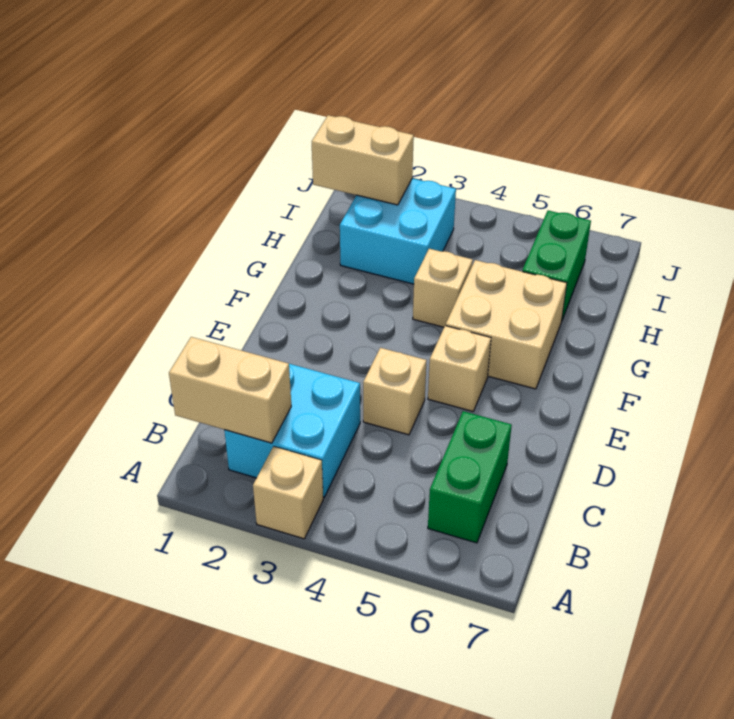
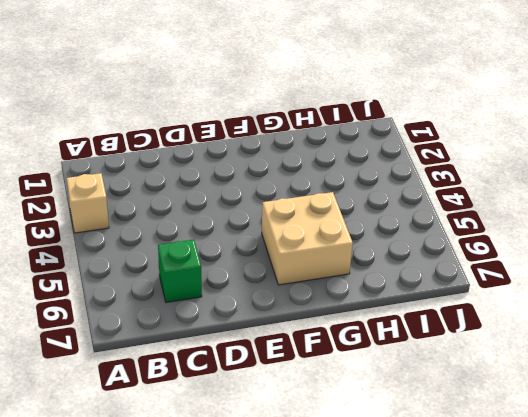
green 1x1 brick [158,240,202,302] -> green 1x2 brick [428,411,512,543]
none -> cyan 2x2 brick [224,364,360,498]
none -> tan 1x1 brick [363,348,427,435]

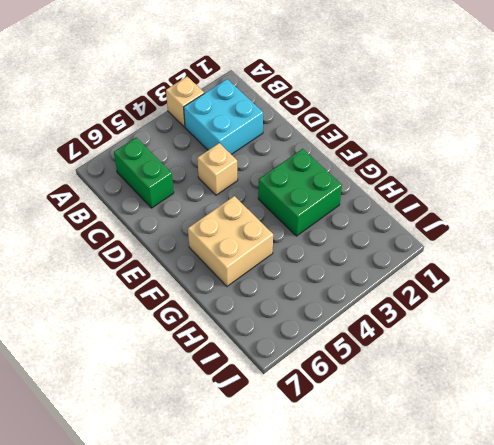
green 2x2 brick [258,149,342,236] -> none
none -> tan 1x1 brick [428,326,491,411]
none -> tan 1x1 brick [413,249,473,327]

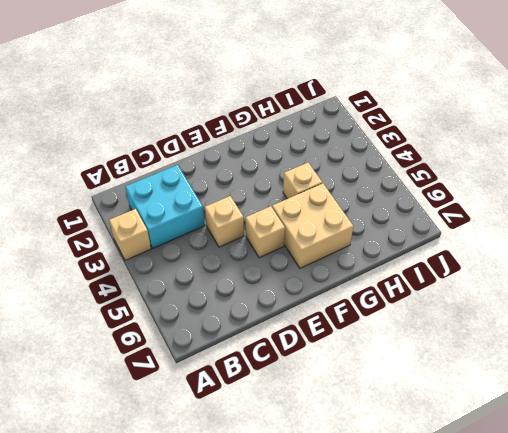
none -> green 1x2 brick [428,411,512,543]
none -> cyan 2x2 brick [340,178,456,284]

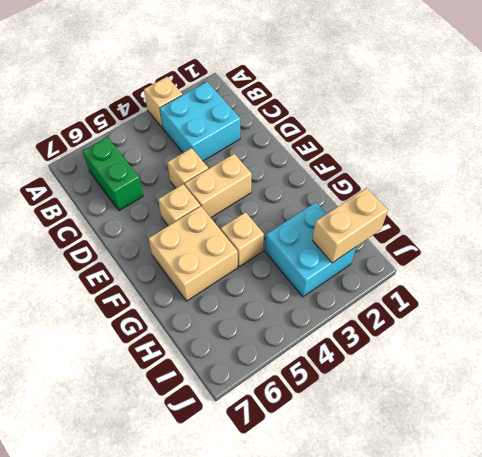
tan 1x2 brick [185,154,252,218] -> tan 1x2 brick moved to [169,337,291,443]
none -> green 1x2 brick [522,211,591,322]

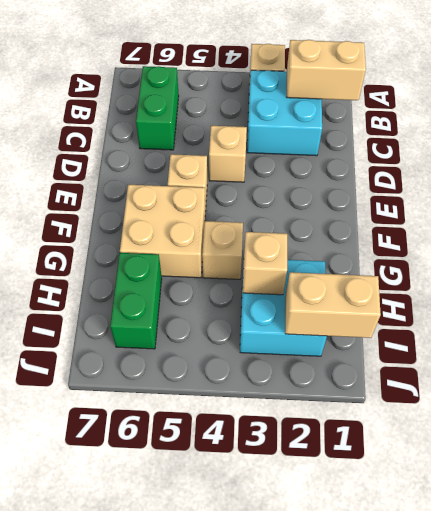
tan 1x1 brick [243,232,287,295] -> none

